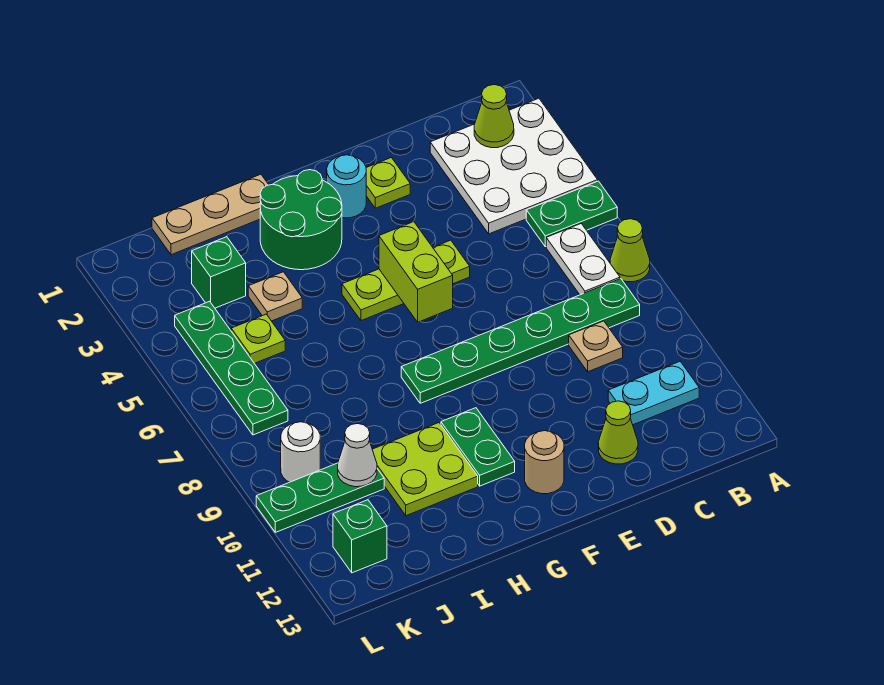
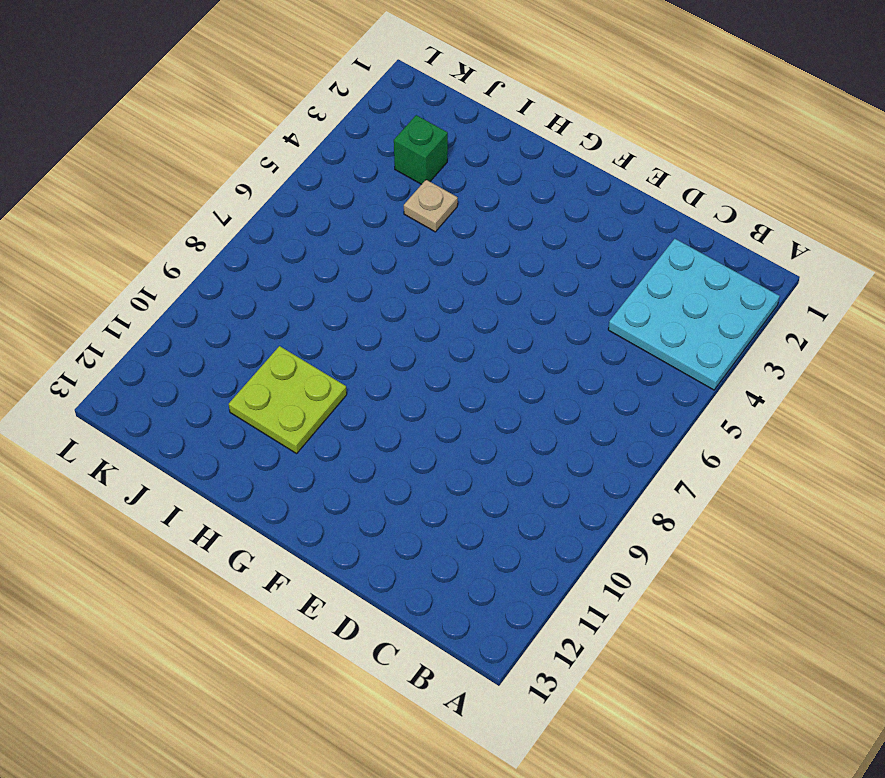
cyan 3x3 plate [608,239,780,390] -> white 3x3 plate [430,98,598,234]
none -> green 1x2 plate [526,181,617,247]
none -> lime 1x1 cone [610,219,650,282]
none -> white 1x2 plate [546,224,620,295]

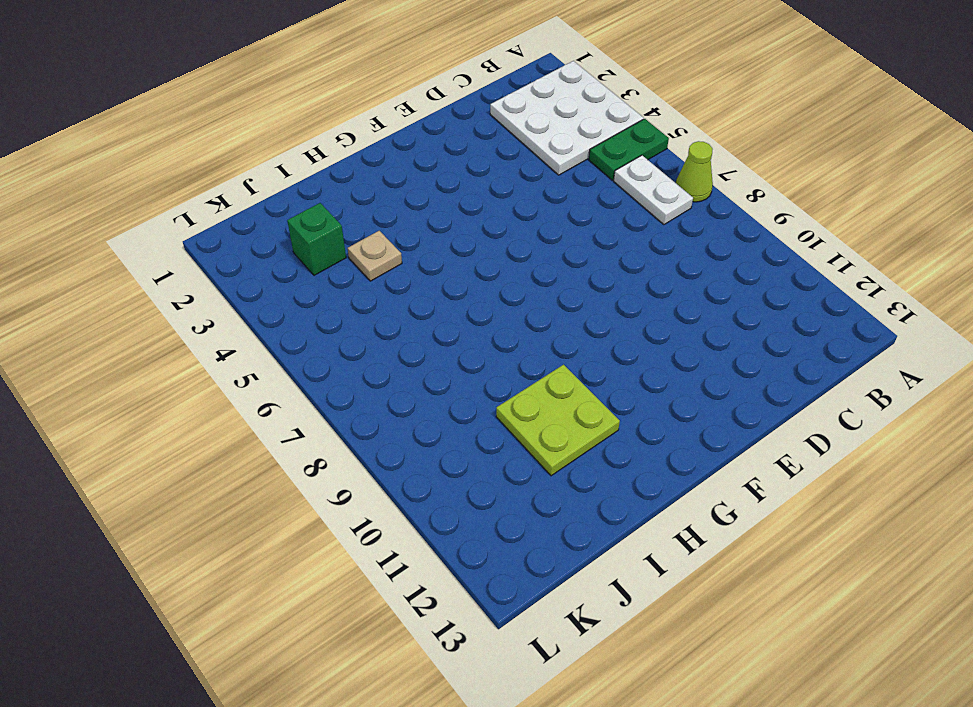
none -> green 1x6 plate [401,279,640,403]
none -> cyan 1x2 plate [608,362,699,425]
none -> tan 1x1 plate [569,321,623,372]

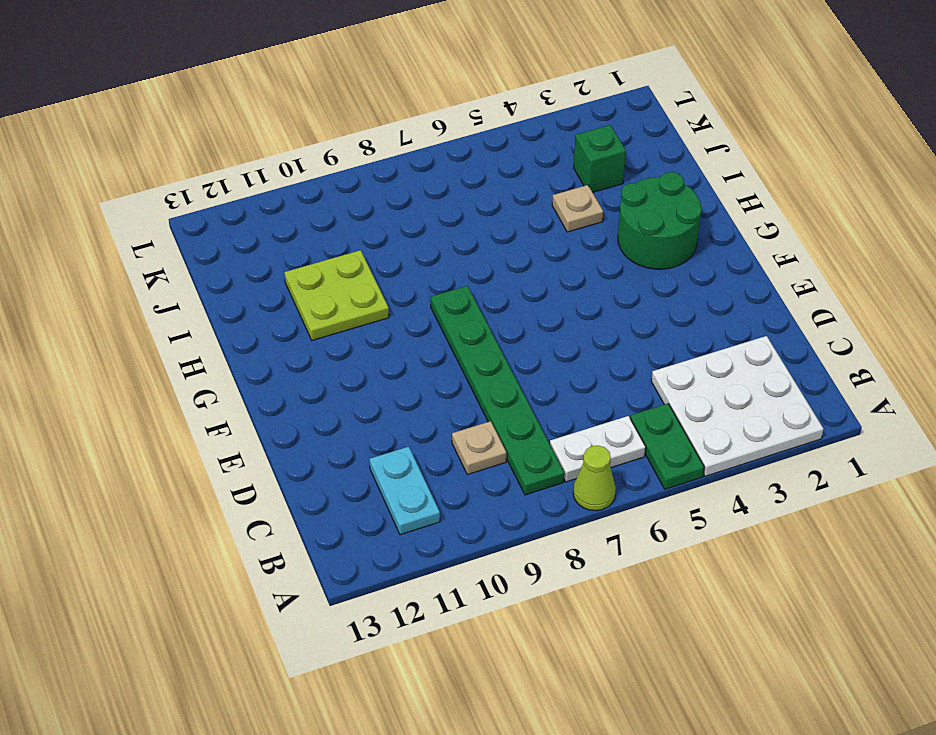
none -> lime 1x1 cone [598,401,638,464]
none -> lime 1x1 plate [366,158,410,208]
none -> lime 1x3 plate [342,240,470,321]

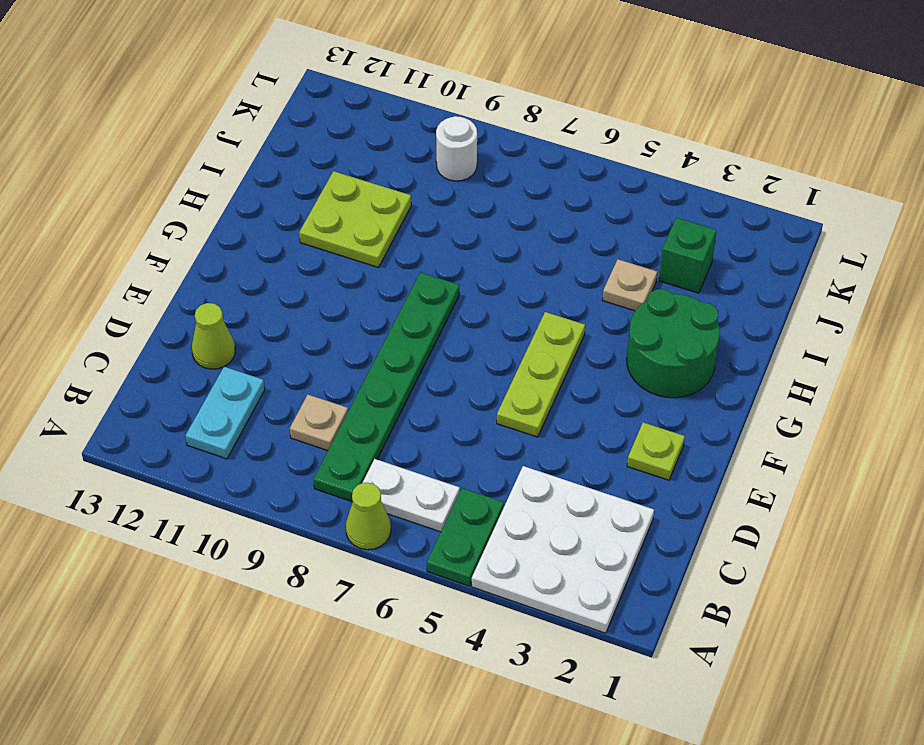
none -> cyan 1x1 round brick [327,155,366,218]
none -> tan 1x1 round brick [525,431,564,494]
none -> green 1x2 plate [441,408,515,486]

